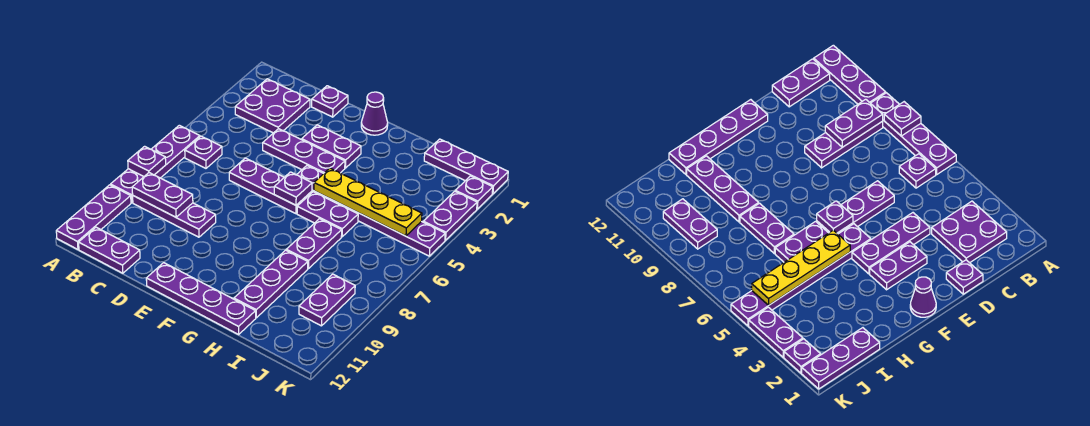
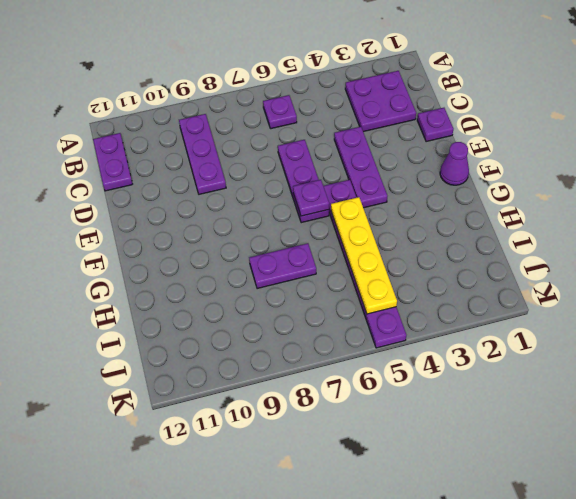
none -> purple 1x4 plate [111,125,200,203]
none -> purple 1x3 plate [56,185,131,249]
none -> purple 1x2 plate [302,125,361,168]

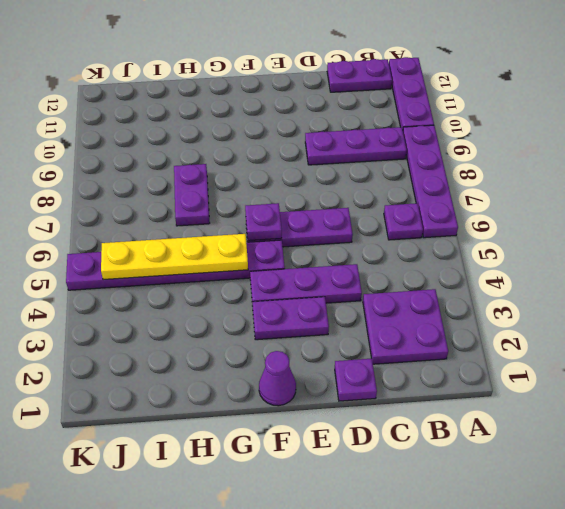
none -> purple 1x4 plate [146,263,256,334]
none -> purple 1x2 plate [297,192,358,237]
none -> purple 1x3 plate [234,250,308,318]

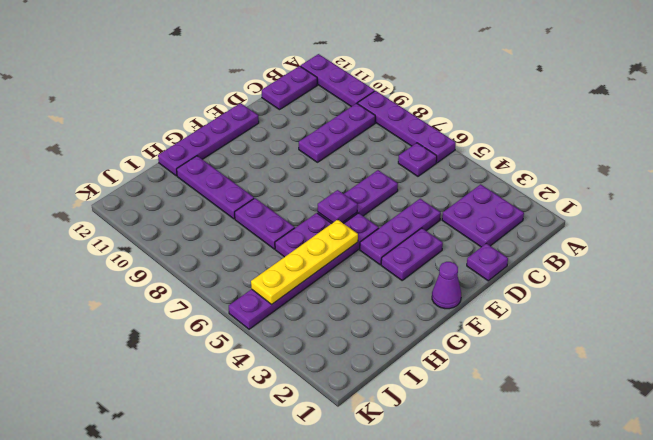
none -> purple 1x3 plate [424,139,508,194]
none -> purple 1x2 plate [299,274,355,326]
none -> purple 1x1 plate [455,176,493,209]

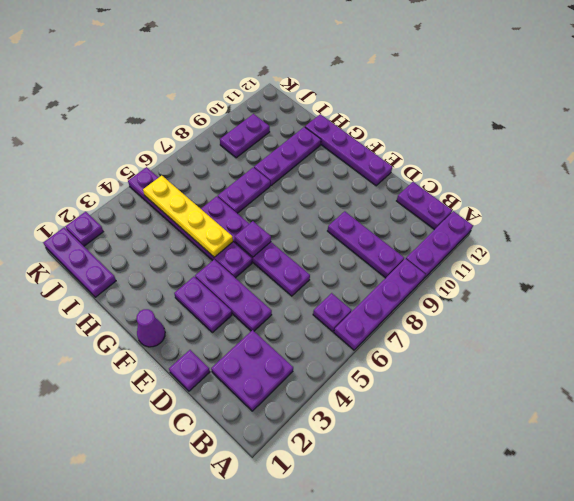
none -> purple 1x2 plate [423,191,477,240]
none -> purple 1x1 plate [128,146,166,176]
none -> purple 1x2 plate [132,173,193,217]

